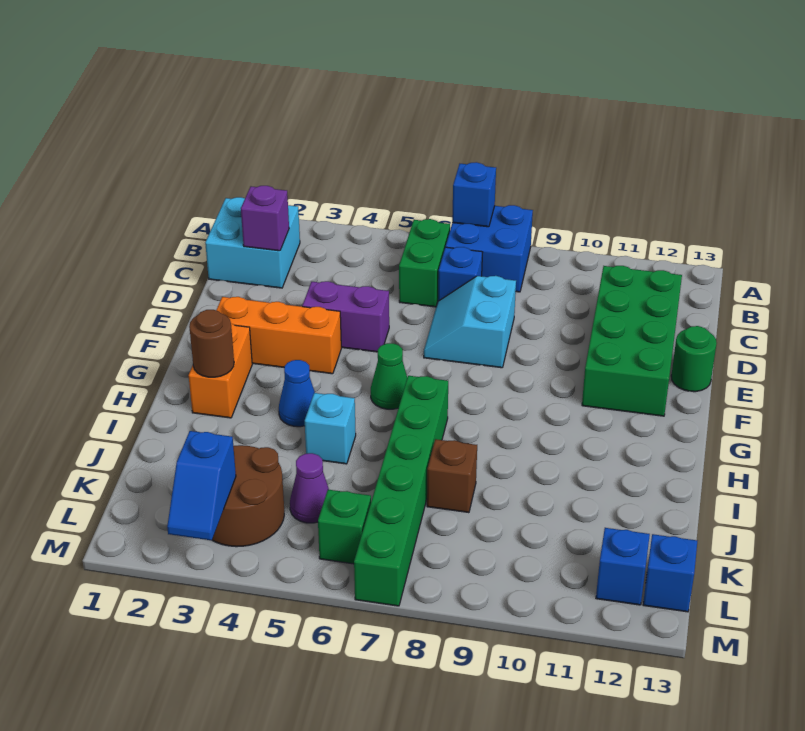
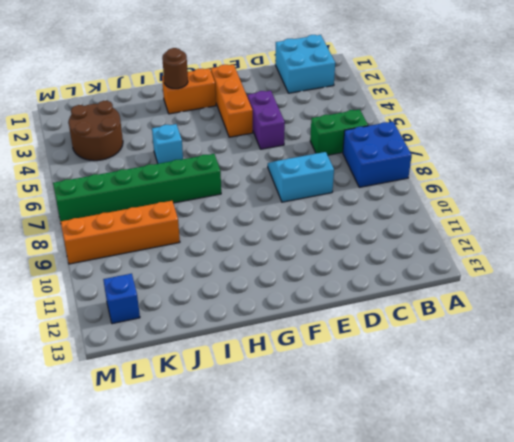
orange 1x4 brick [60,201,180,264] -> none
none -> blue 1x1 brick [438,247,483,301]
none -> green 2x4 brick [582,266,682,416]
none -> green 1x1 round brick [671,326,717,392]

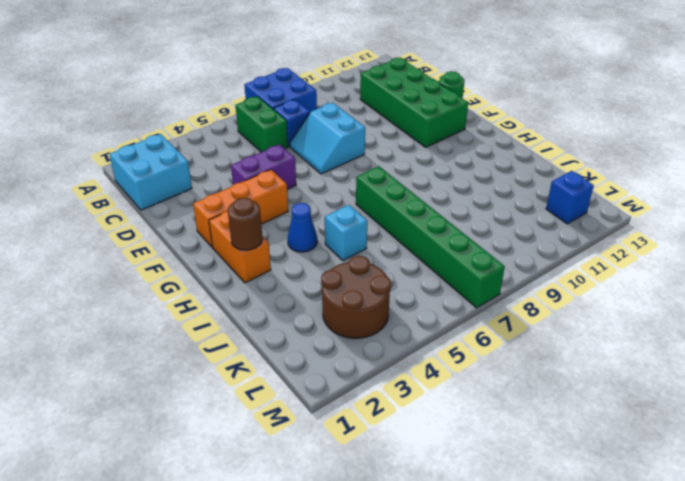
none -> green 1x1 cone [371,343,407,409]
none -> brown 1x1 brick [427,439,477,513]
none -> purple 1x1 cone [290,453,329,523]

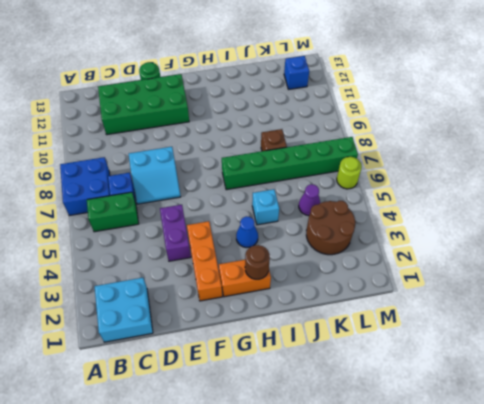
lime 1x1 round brick [337,157,362,189] -> none
none -> green 1x1 cone [371,343,407,409]
none -> green 1x1 brick [318,490,371,564]
none -> blue 1x1 brick [643,534,697,612]

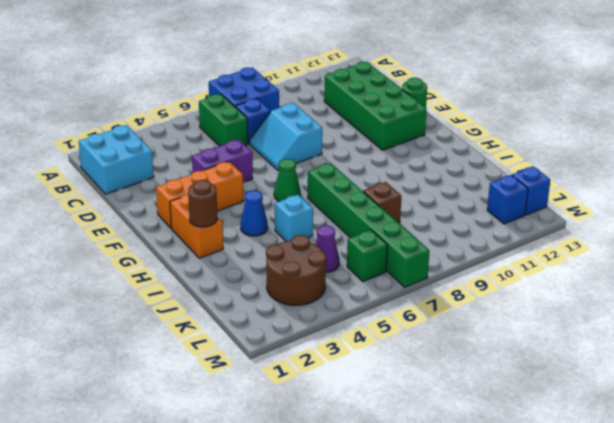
none -> blue 1x1 brick [452,162,496,227]
none -> purple 1x1 brick [241,186,289,251]
none -> blue 1x2 slope [167,431,236,540]

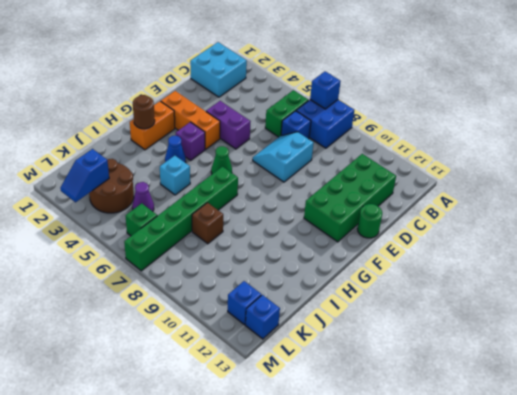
purple 1x1 brick [176,122,205,160] -> purple 1x1 brick moved to [241,186,289,251]

